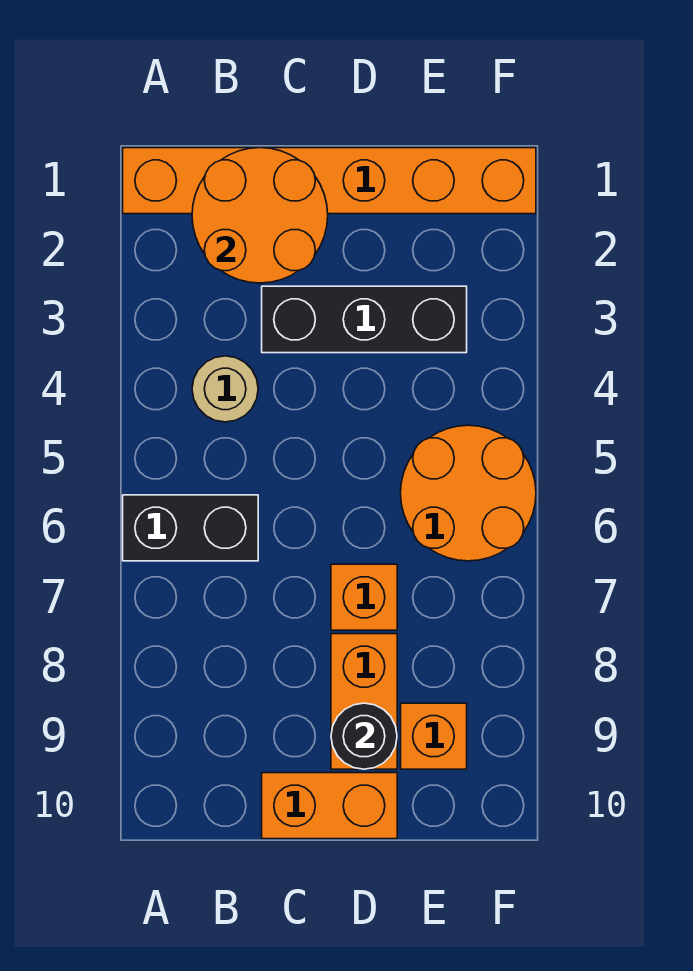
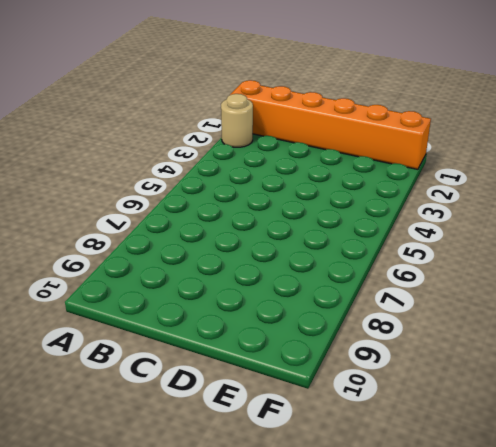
tan 1x1 round brick [221,94,253,147] -> tan 1x1 round brick moved to [192,356,258,422]
none -> black 1x2 brick [123,495,258,561]
none -> black 1x3 brick [262,286,467,353]

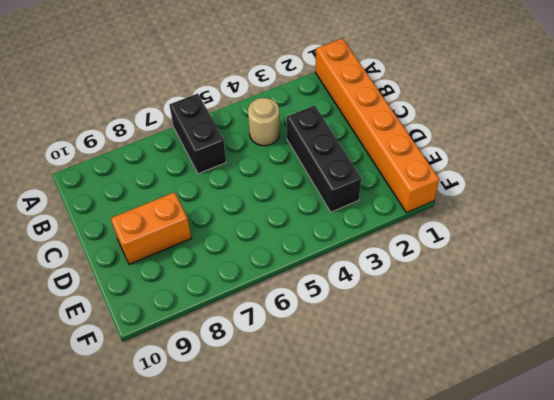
none -> orange 1x2 brick [262,773,397,839]
none -> orange 1x1 brick [331,564,397,630]

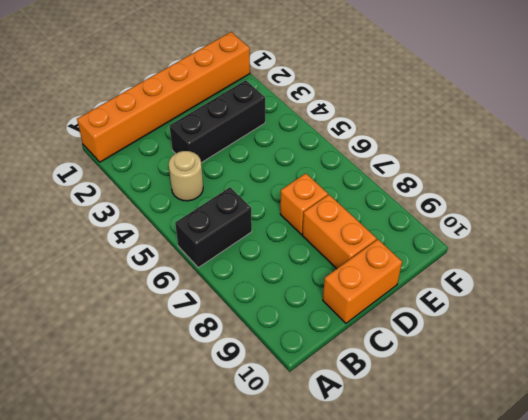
none -> orange 2x2 round brick [401,425,536,561]
none -> orange 1x1 brick [401,703,467,769]

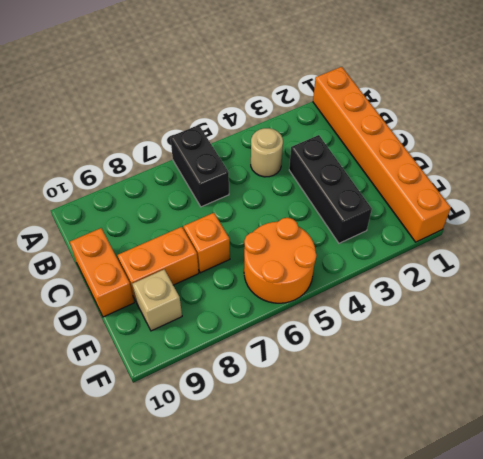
tan 1x1 brick [132,270,182,331] -> orange 1x1 brick [401,703,467,769]
none -> orange 2x2 round brick [192,148,328,283]
none -> black 1x1 round brick [331,703,397,769]

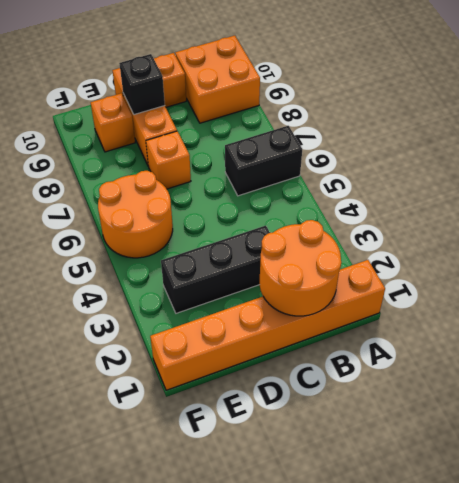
orange 2x2 brick [175,36,260,123] -> none
black 1x1 brick [119,54,165,115] -> black 1x1 round brick [331,703,397,769]
none -> tan 1x1 round brick [192,356,258,422]

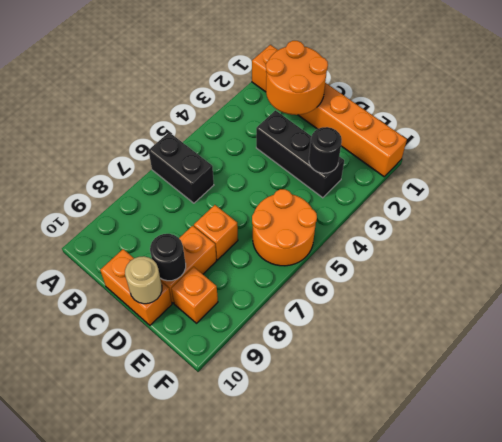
tan 1x1 round brick [125,256,162,304] -> tan 1x1 round brick moved to [192,356,258,422]
black 1x1 round brick [309,127,342,173] -> none

